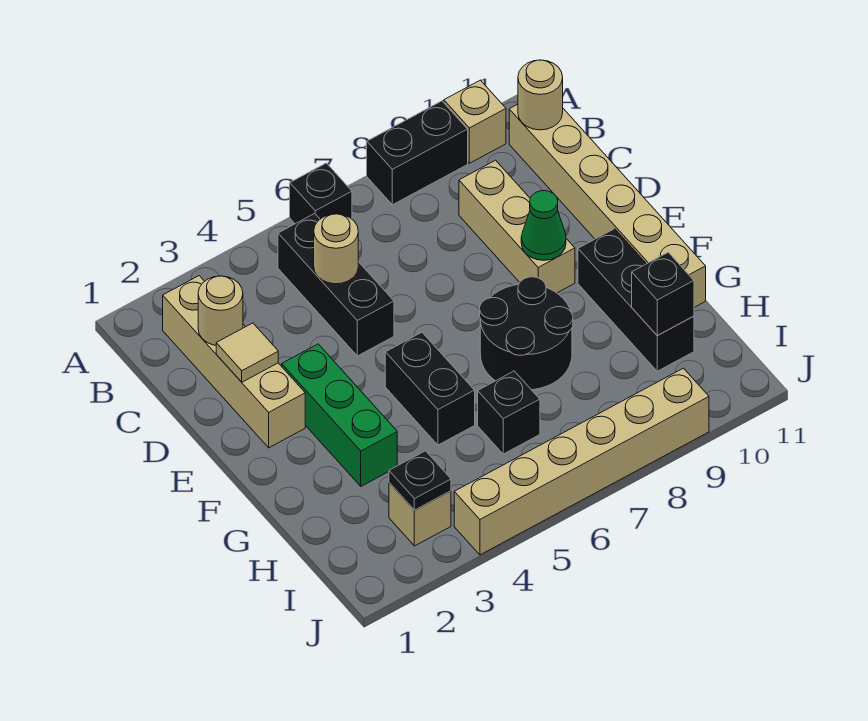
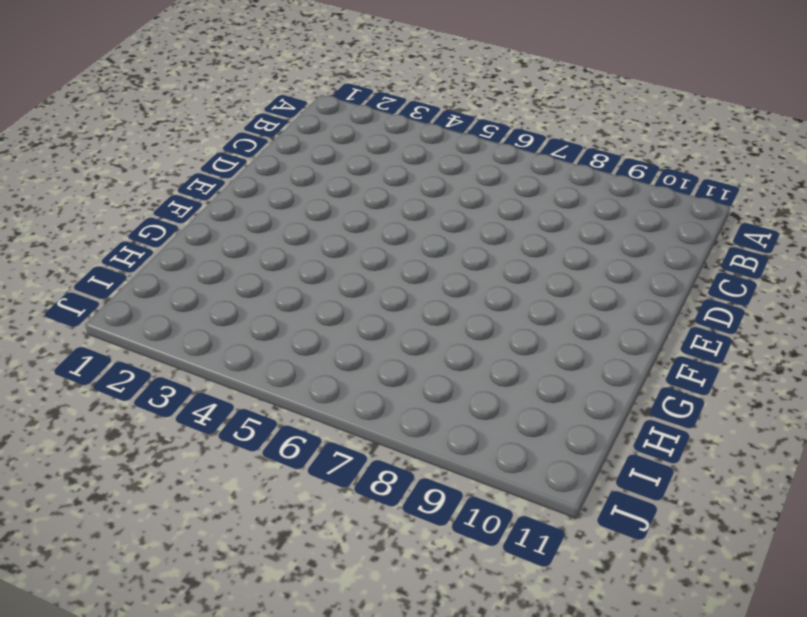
none -> black 1x1 brick [290,163,352,224]
none -> black 1x2 brick [367,101,468,205]
none -> tan 1x1 brick [444,80,506,163]

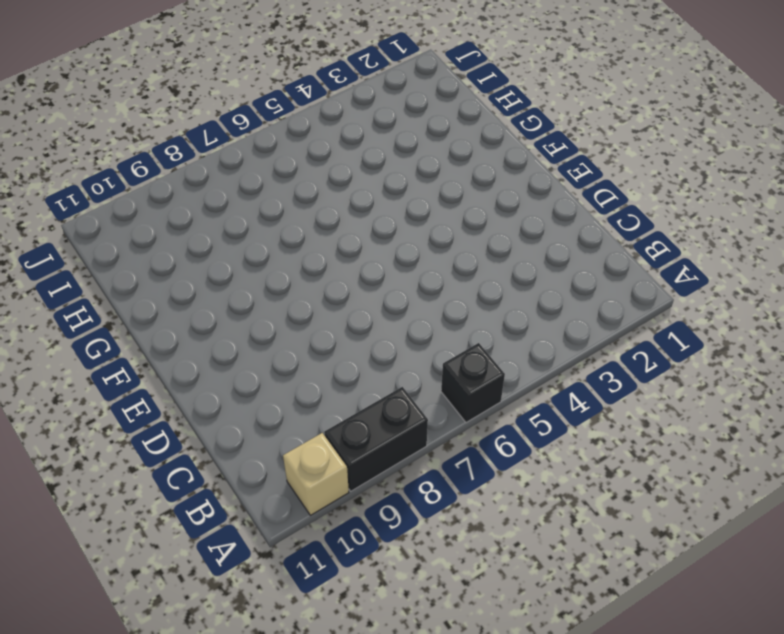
none -> tan 1x4 brick [163,276,305,448]
none -> black 1x3 brick [278,213,394,356]
none -> tan 1x6 brick [509,104,706,307]

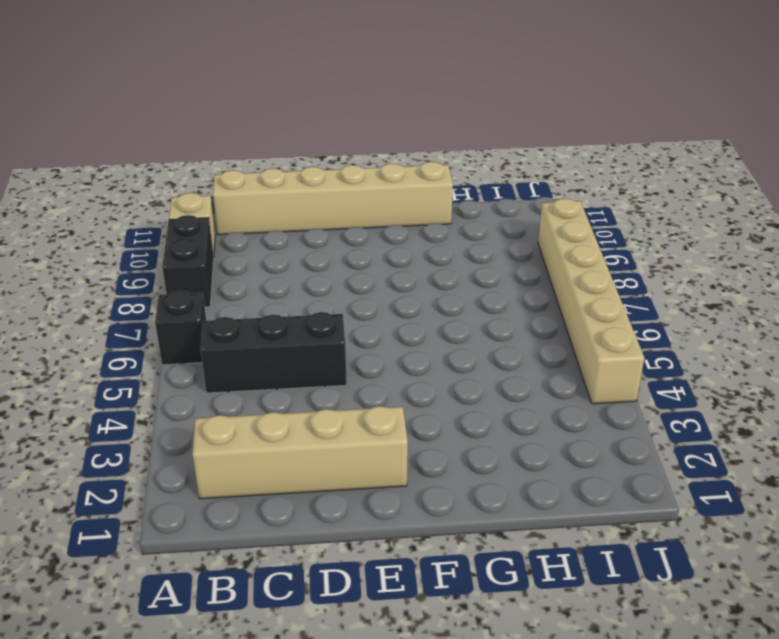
none -> tan 1x3 brick [459,160,575,293]
none -> green 1x3 brick [282,344,397,486]
none -> black 1x2 brick [385,332,475,445]

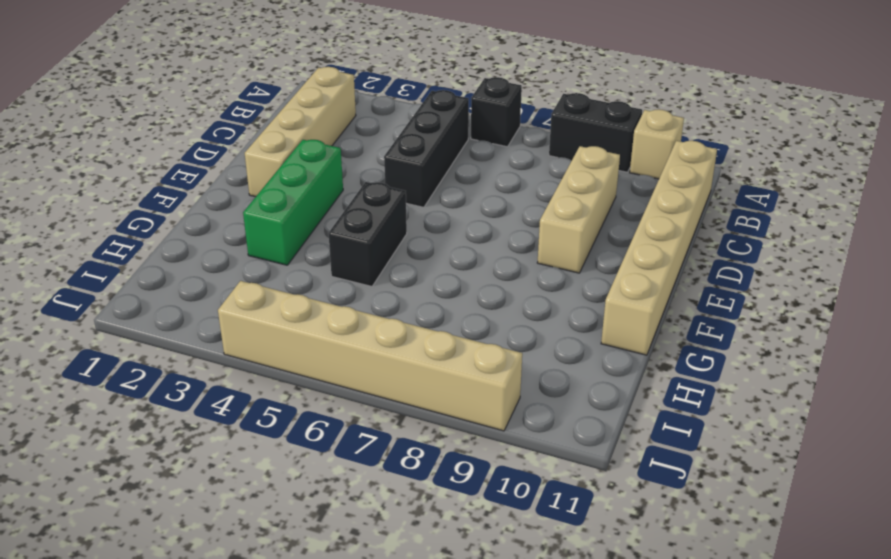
none -> black 2x2 round brick [480,277,573,390]
none -> black 1x3 brick [578,229,694,371]
none -> black 1x1 brick [478,371,540,454]

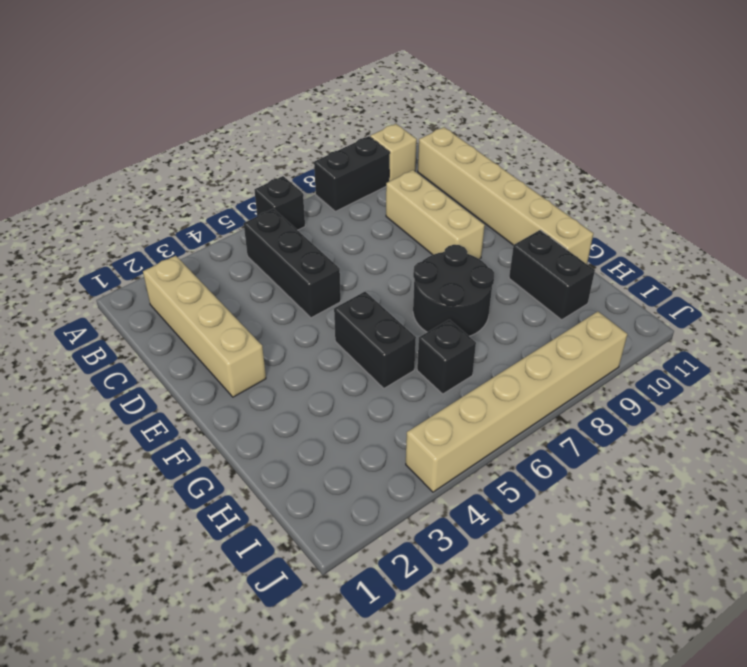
black 1x2 brick [509,230,595,320] -> black 1x3 brick [578,229,694,371]
none -> green 1x3 brick [282,344,397,486]
none -> tan 1x1 brick [389,483,451,546]
none -> tan 1x1 round brick [518,60,563,130]

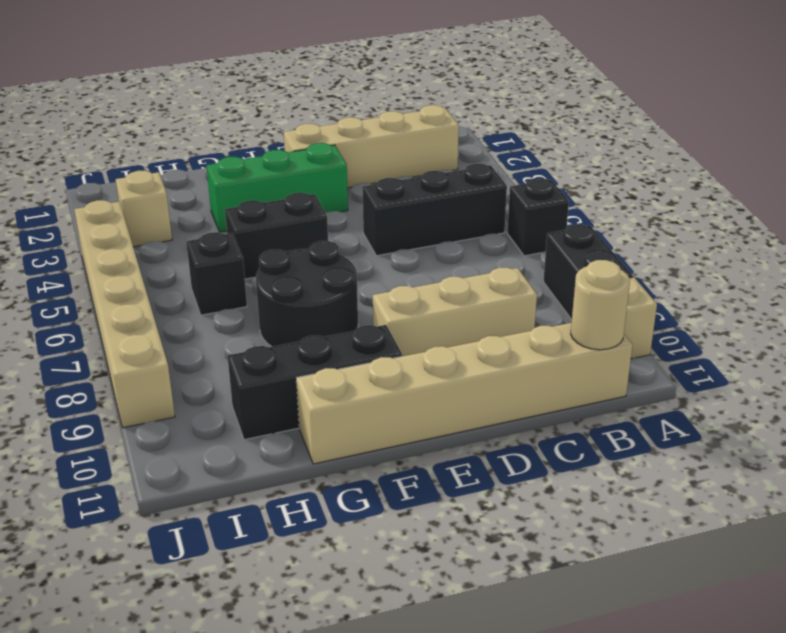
none -> tan 1x1 round brick [198,276,243,345]
none -> tan 1x1 round brick [314,214,358,284]
none -> tan 1x1 tile [216,323,278,382]

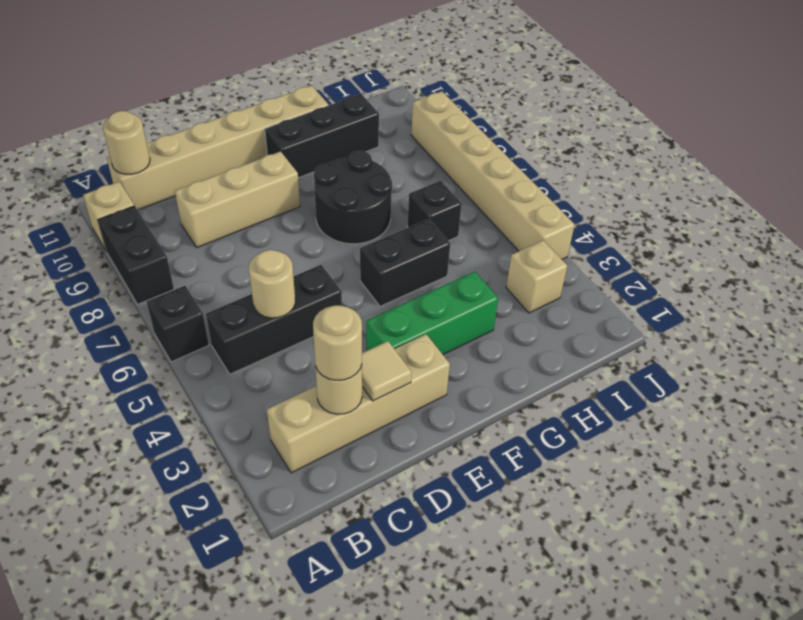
tan 1x1 round brick [313,305,362,380] -> none
none -> green 1x1 cone [521,191,566,260]
none -> black 1x1 brick [632,252,694,336]
none -> black 1x1 plate [389,451,451,510]

